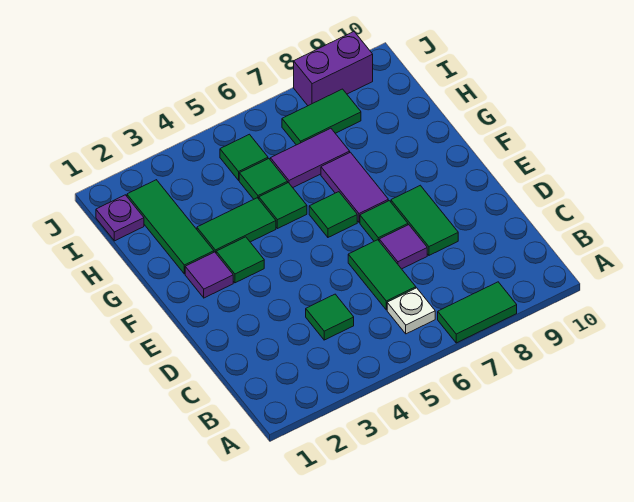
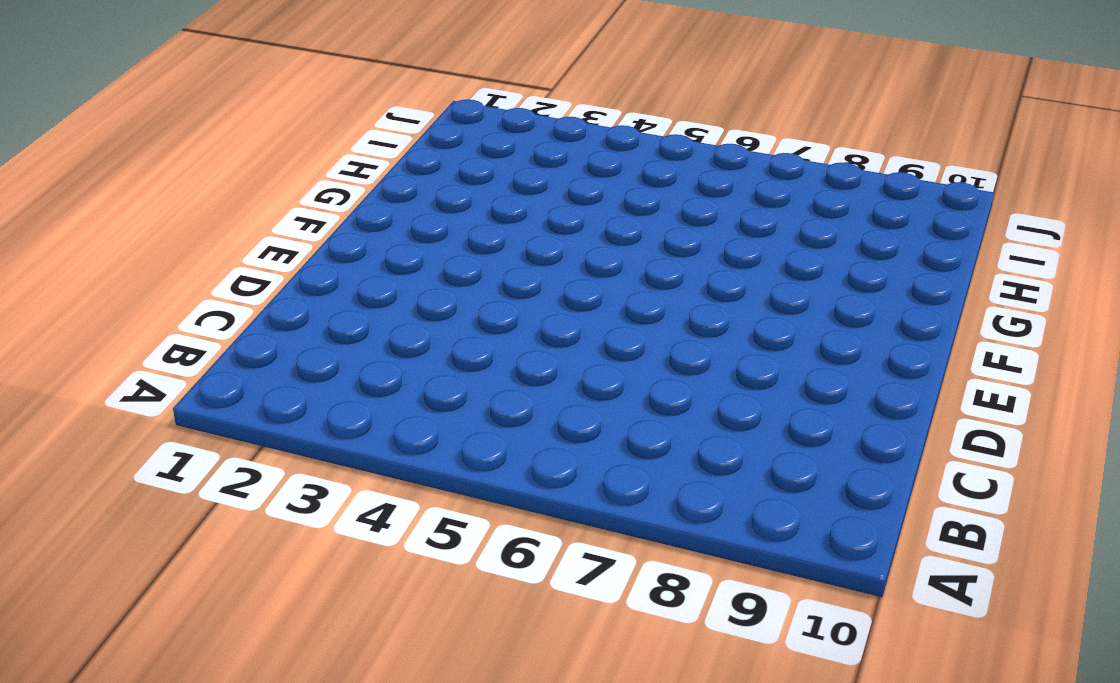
none -> green 1x2 tile [438,282,517,343]
none -> white 1x1 plate [387,288,435,334]
none -> green 1x1 tile [306,294,354,340]

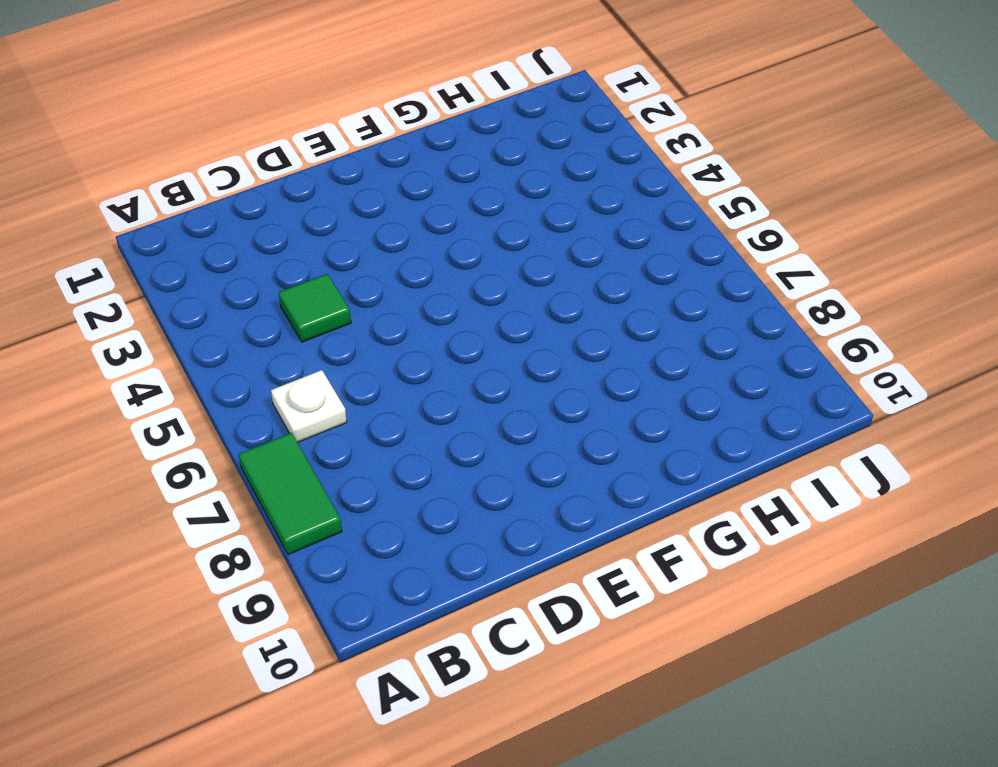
none -> green 1x2 tile [348,240,416,310]
none -> purple 1x1 tile [379,225,427,269]
none -> green 1x2 tile [391,185,458,255]

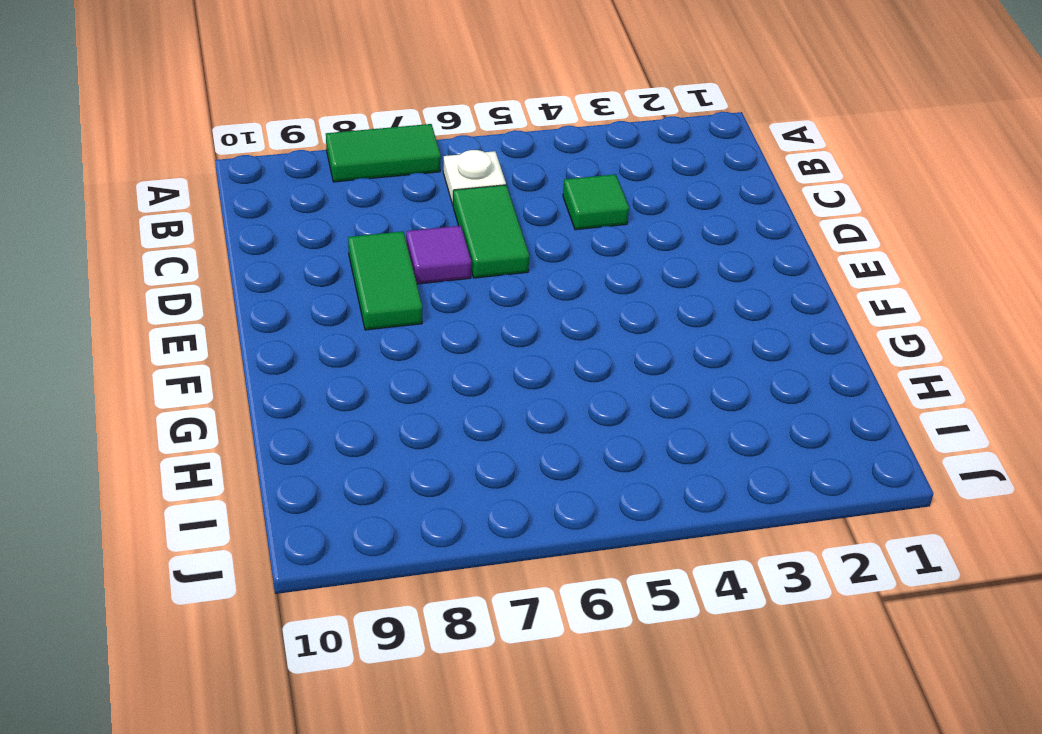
none -> green 1x1 tile [360,201,408,241]
none -> purple 1x1 tile [185,252,233,298]
none -> green 1x1 tile [216,237,264,283]

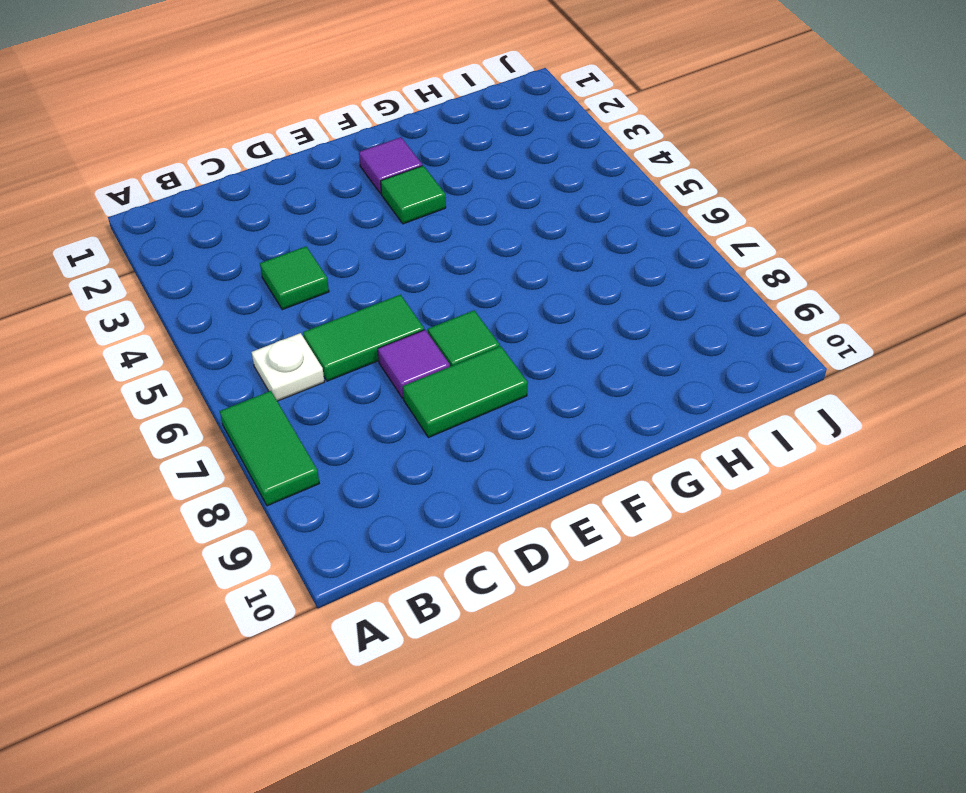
none -> green 1x1 tile [309,192,357,237]
none -> purple 1x2 tile [321,152,388,222]
none -> green 1x3 tile [127,180,214,274]

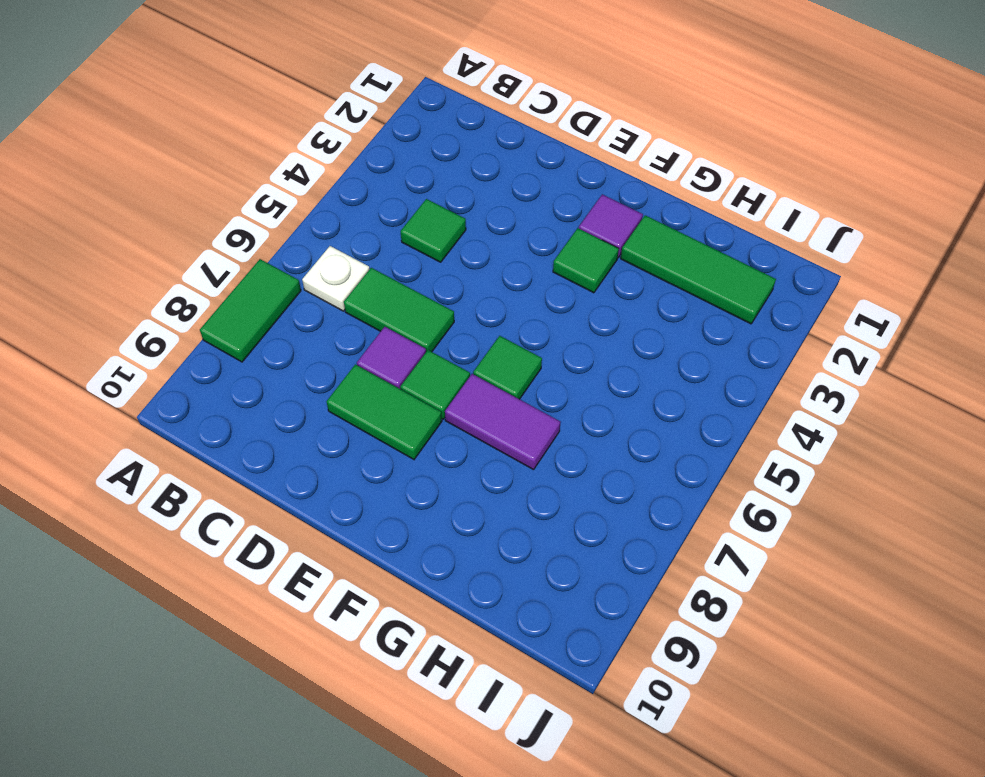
none -> green 1x2 tile [197,198,276,253]
none -> green 1x1 tile [259,183,307,229]
none -> green 1x1 tile [239,159,288,199]

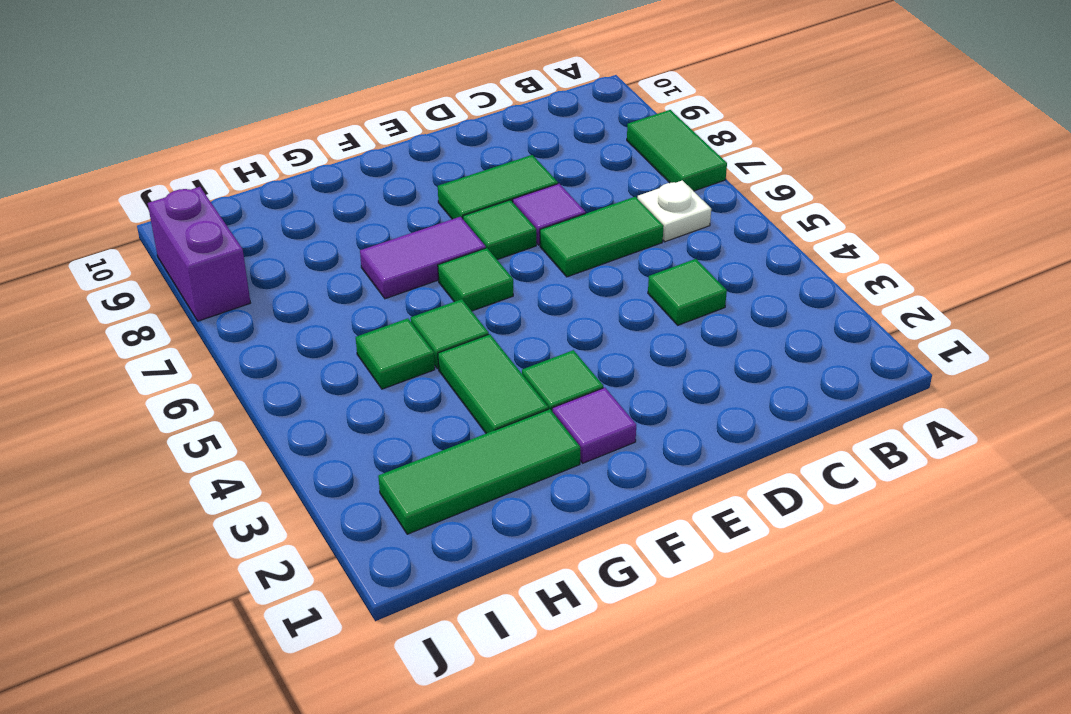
none -> purple 1x2 tile [270,128,350,188]
none -> purple 1x1 plate [96,195,144,241]
none -> green 1x1 tile [220,134,268,180]

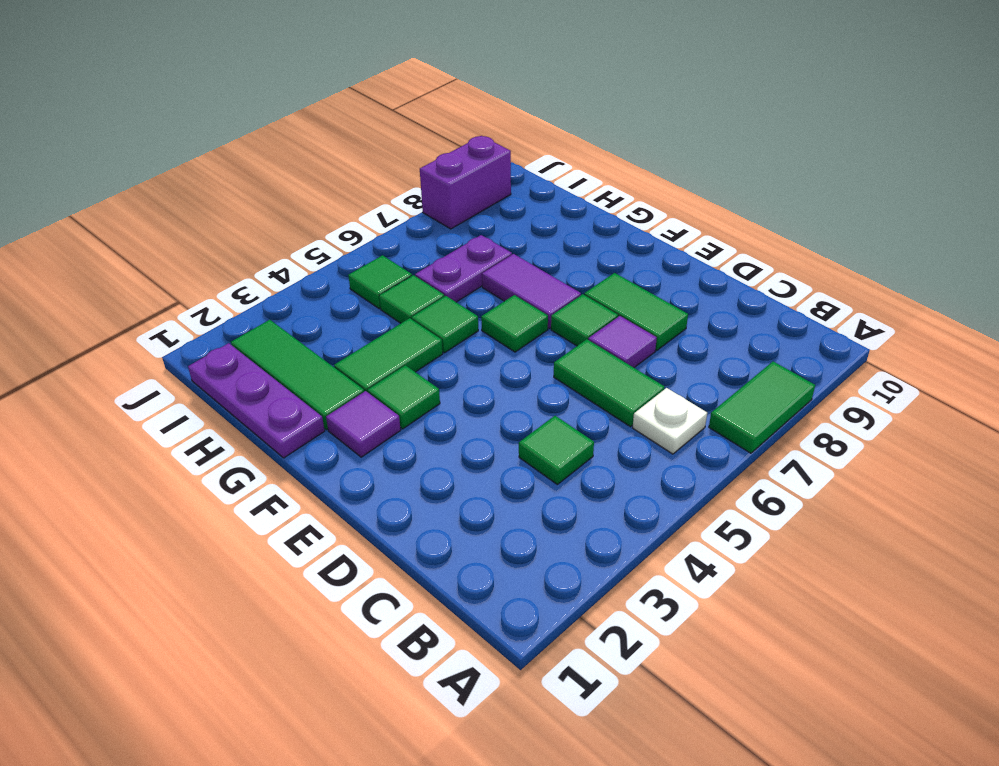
purple 1x3 plate [188,343,325,458] -> purple 1x1 plate [96,195,144,241]
purple 1x2 plate [415,235,512,302] -> purple 1x2 tile [270,128,350,188]
none -> green 1x2 tile [282,89,361,145]

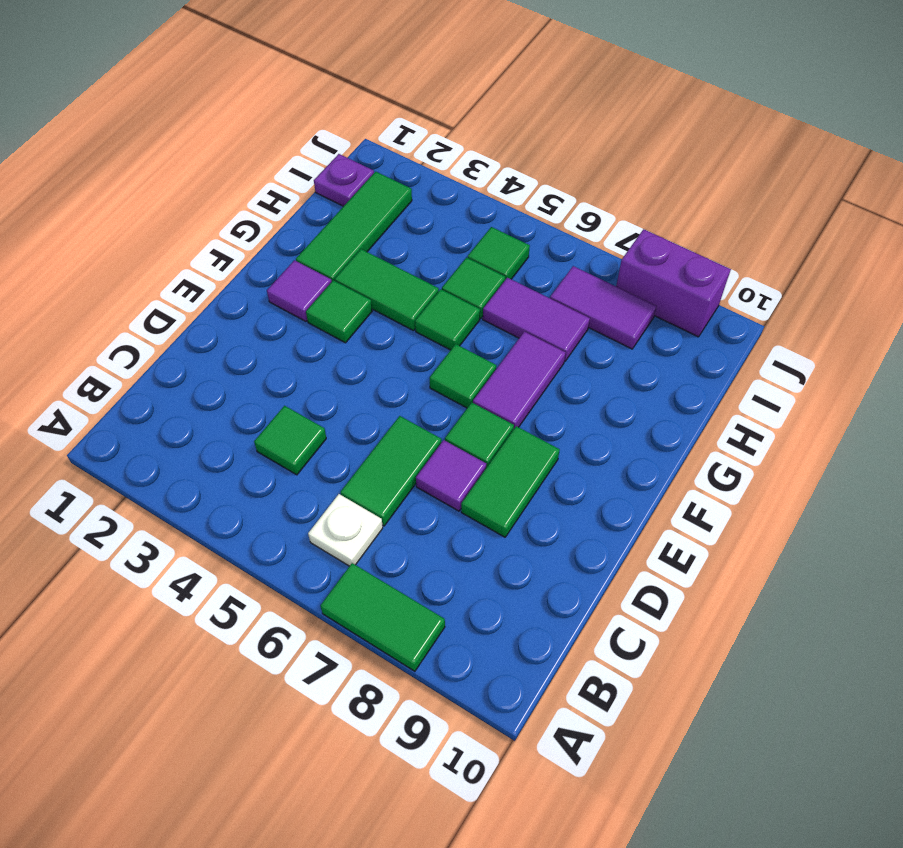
purple 1x2 tile [550,266,657,349] -> green 1x2 tile [282,89,361,145]

